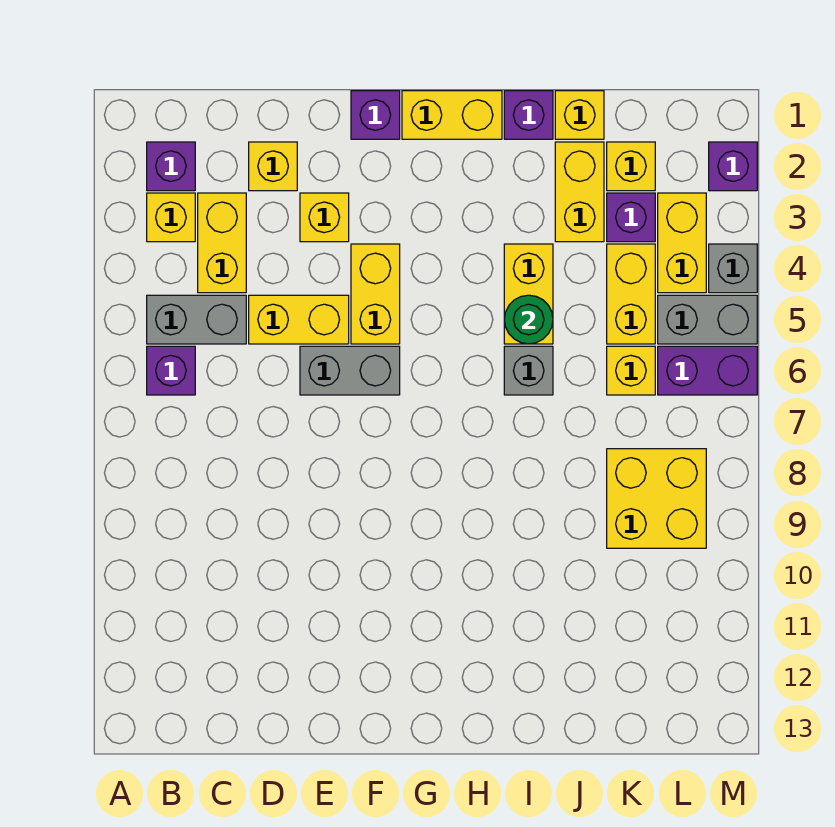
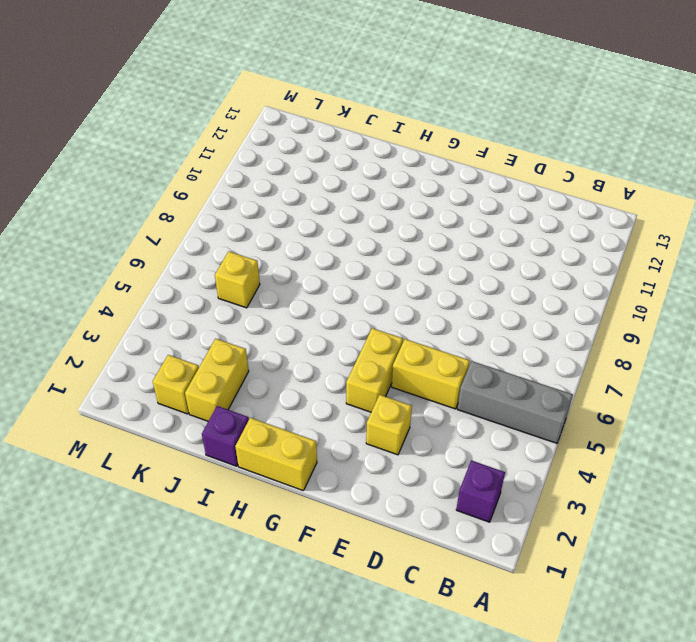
grey 1x3 brick [457,361,573,443] -> grey 1x2 brick [147,295,246,344]
none -> yellow 1x1 brick [147,193,195,242]
none -> purple 1x1 brick [147,346,195,395]
none -> yellow 1x2 brick [198,193,246,293]

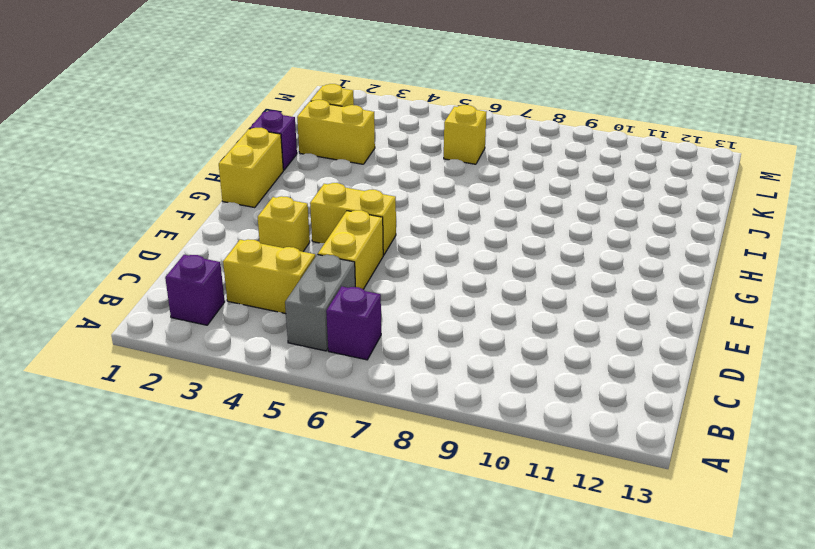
none -> yellow 1x1 brick [147,193,195,242]
none -> yellow 1x1 brick [249,142,297,191]
none -> grey 1x2 brick [300,346,400,395]

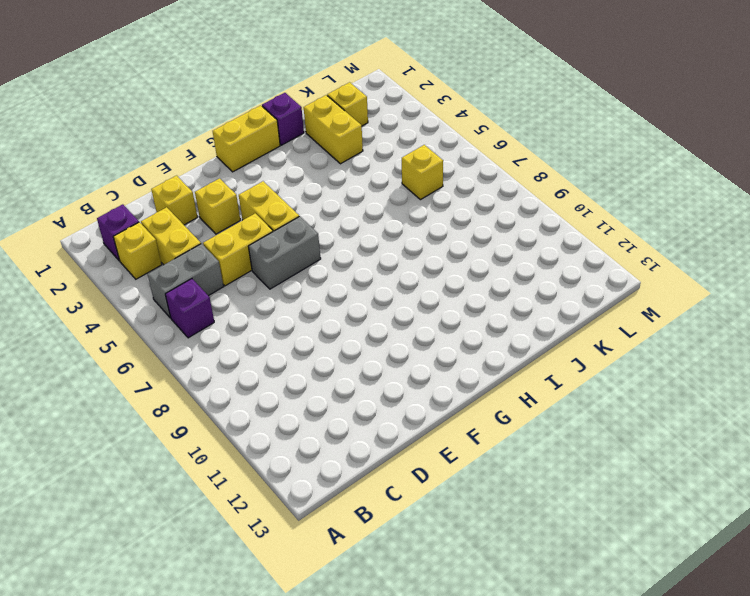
none -> purple 1x1 brick [351,91,400,139]
none -> yellow 1x2 brick [504,244,553,344]
none -> grey 1x1 brick [504,346,553,395]

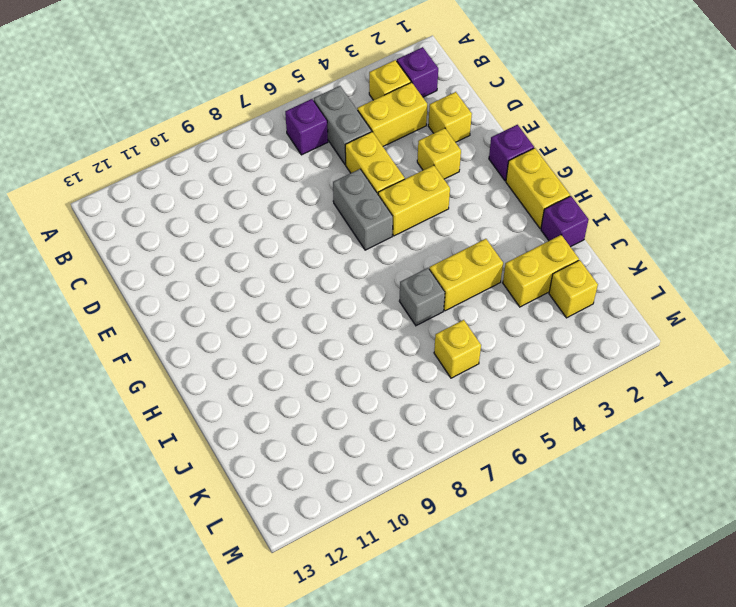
none -> yellow 1x1 brick [555,91,604,139]
none -> purple 1x1 brick [607,193,655,242]
none -> yellow 1x2 brick [607,244,655,344]

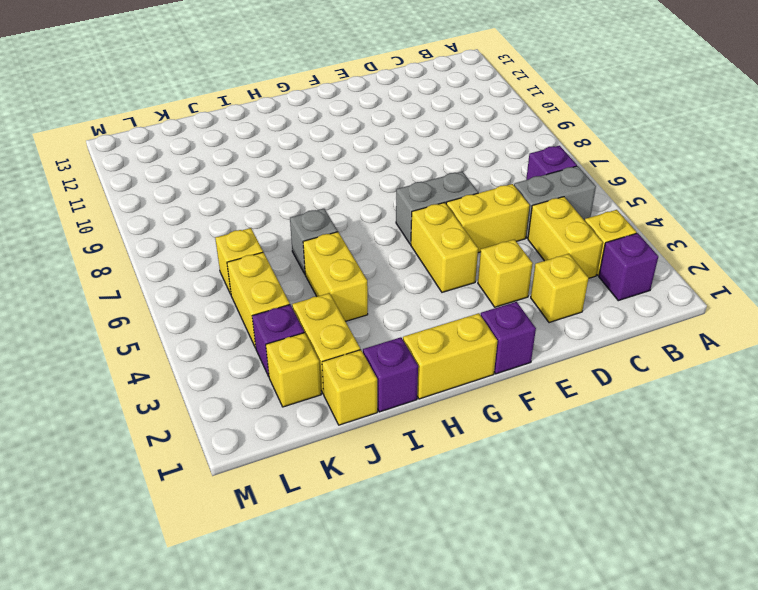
none -> yellow 2x2 brick [607,449,706,548]
none -> yellow 1x2 brick [658,193,706,293]
none -> grey 1x2 brick [658,295,757,344]

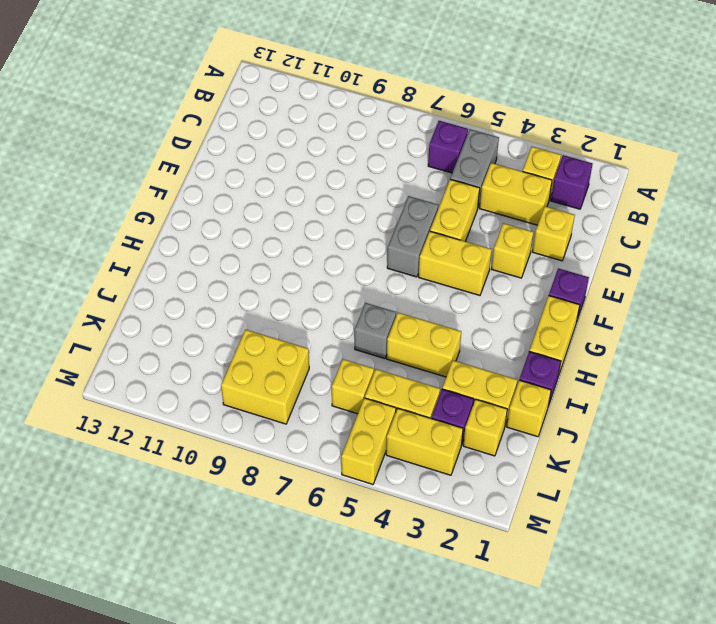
yellow 1x2 brick [341,398,396,484] -> grey 1x2 brick [658,295,757,344]
none -> purple 1x2 brick [658,346,757,395]
none -> purple 1x1 brick [709,142,757,191]
none -> grey 1x1 brick [709,244,757,293]

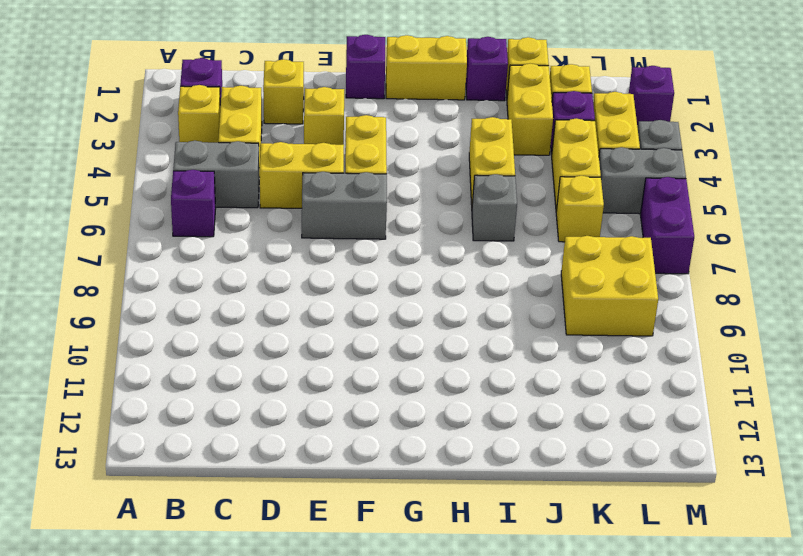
purple 1x2 brick [641,177,694,274] -> purple 1x2 brick turned to [658,346,757,395]
none -> green 1x1 round brick [504,295,553,344]

